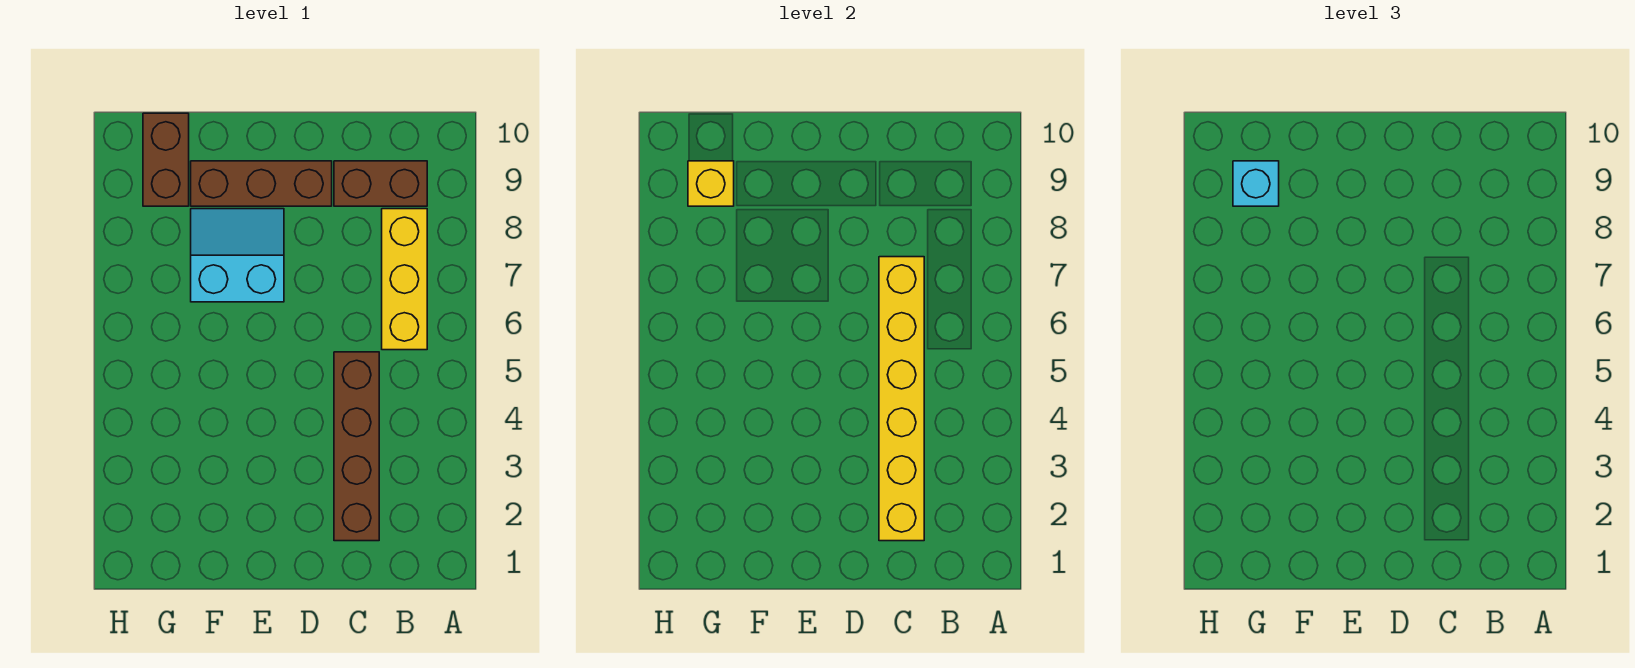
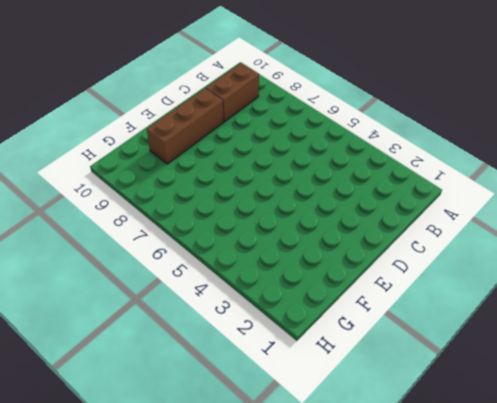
none -> yellow 1x3 brick [382,209,427,350]
none -> brown 1x4 brick [334,352,379,541]

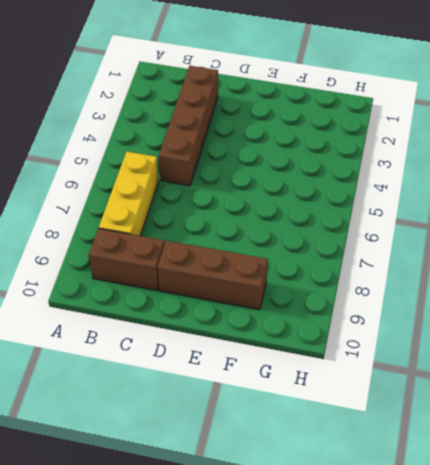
none -> cyan 2x2 slope [191,209,284,302]
none -> brown 1x2 brick [143,113,189,206]

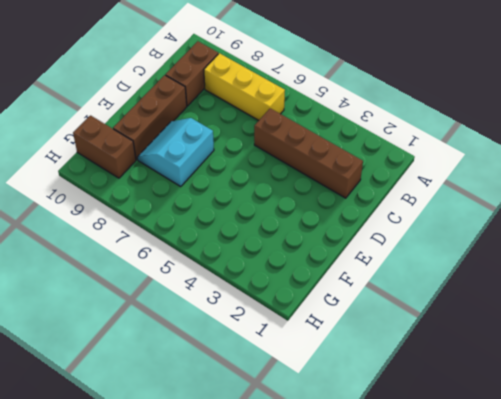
none -> yellow 1x6 brick [879,257,924,541]
none -> yellow 1x1 brick [688,161,734,206]

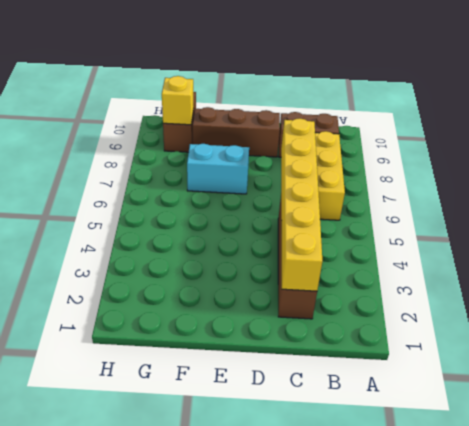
none -> cyan 1x1 brick [1233,161,1279,206]

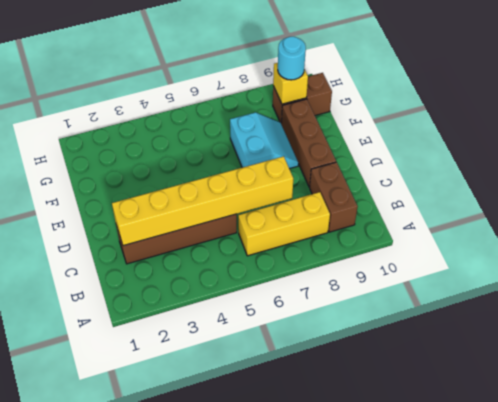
cyan 1x1 round brick [278,37,306,80] -> cyan 1x1 brick [1233,161,1279,206]

